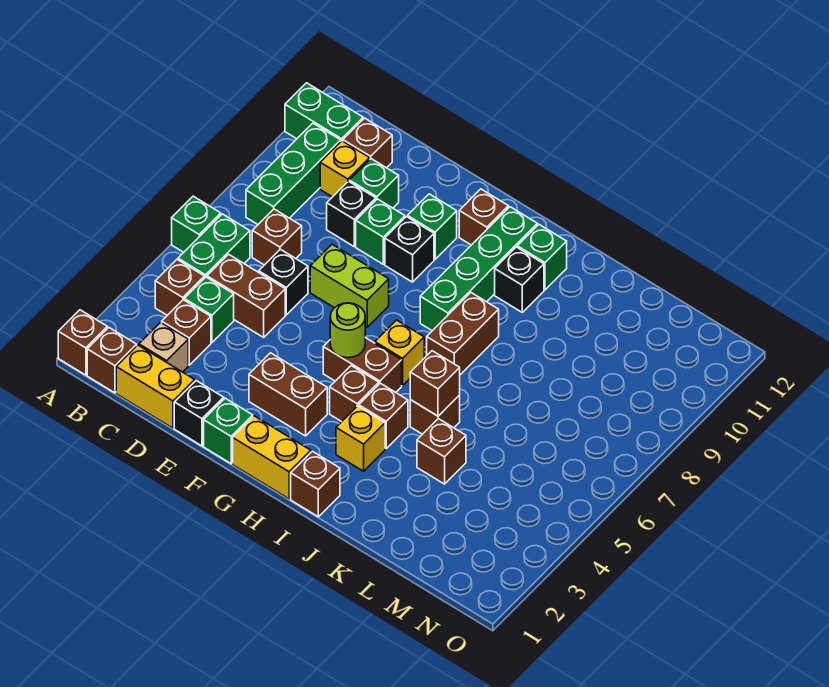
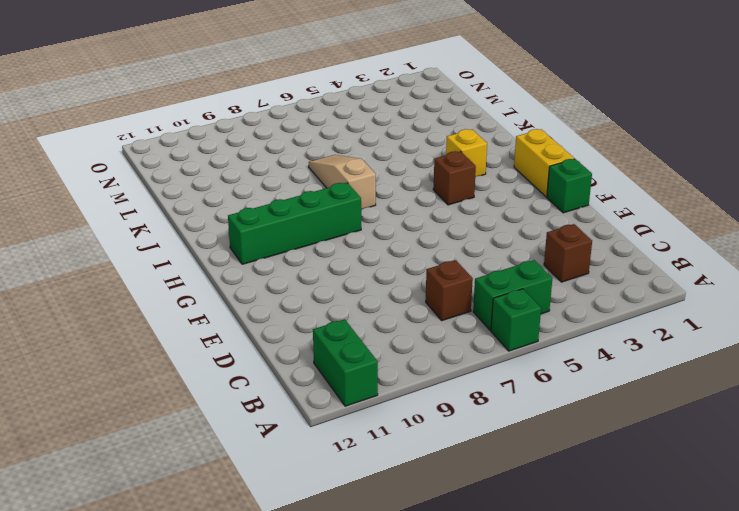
tan 1x3 slope [309,155,376,210] -> brown 1x2 brick [427,293,499,375]
none -> brown 1x1 brick [58,310,107,375]
none -> brown 1x1 brick [87,328,137,393]
none -> brown 1x1 brick [155,260,205,315]
none -> green 1x3 brick [246,123,341,224]

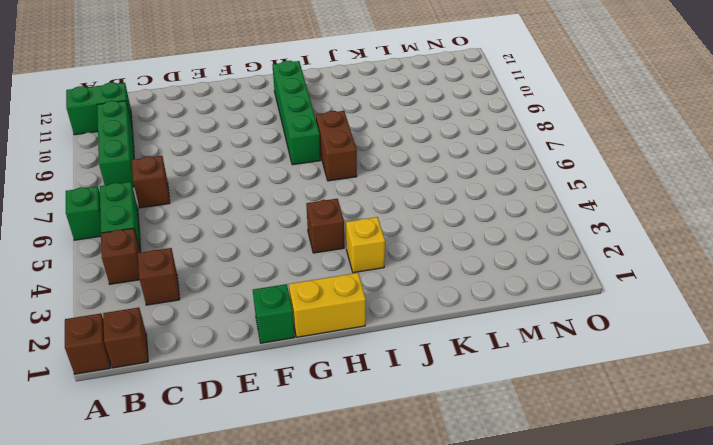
none -> yellow 1x2 brick [116,345,195,428]
none -> tan 1x1 brick [139,322,188,372]
none -> green 1x1 brick [184,277,234,342]
none -> brown 1x2 brick [207,254,285,337]

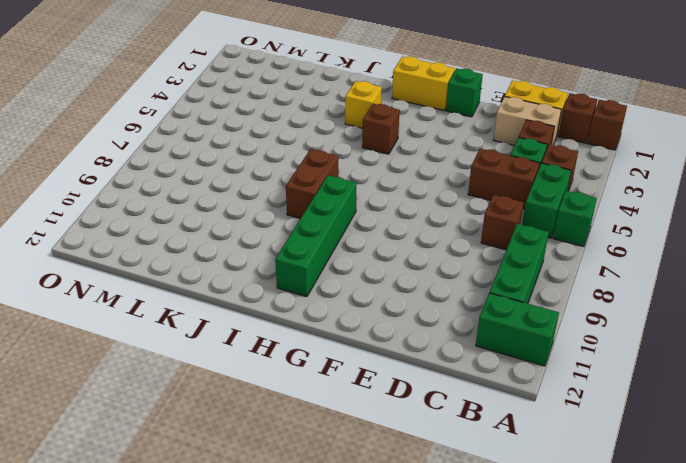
tan 1x2 brick [494,97,561,146] -> tan 1x1 brick [139,322,188,372]
none -> yellow 1x1 brick [320,141,370,197]
none -> brown 1x1 brick [343,118,392,168]
none -> black 1x1 brick [259,249,308,315]
none -> black 1x1 brick [327,181,376,246]

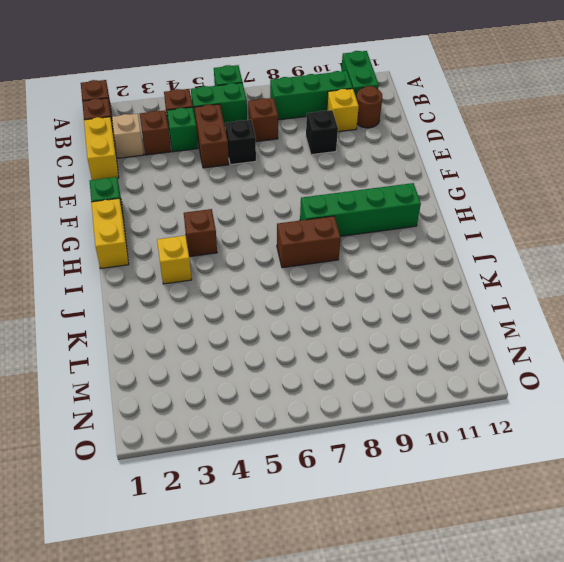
brown 1x1 round brick [356,86,382,128] -> brown 1x1 brick [343,118,392,168]
none -> green 1x1 brick [349,159,399,208]
none -> black 1x1 brick [174,381,224,446]
none -> lime 1x2 brick [310,245,389,327]
none -> green 1x1 brick [356,199,405,264]

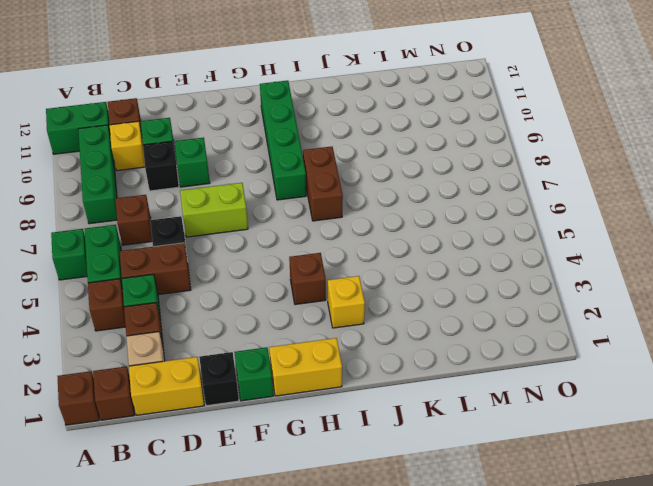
none -> brown 1x2 brick [249,353,327,436]
none -> black 1x1 brick [385,217,434,282]
none -> green 1x1 brick [408,194,457,259]
none -> brown 1x2 brick [323,338,402,392]

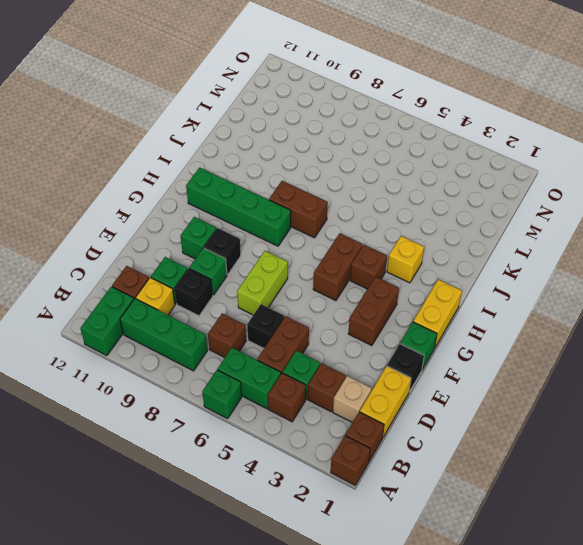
none -> brown 1x1 brick [459,189,508,245]
none -> yellow 1x1 brick [375,320,424,386]
none -> brown 1x1 brick [291,451,340,517]
none -> brown 1x1 brick [359,383,408,448]

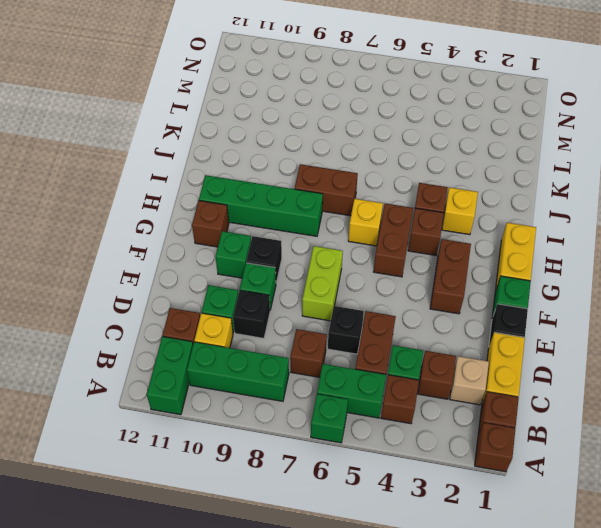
none -> brown 1x1 brick [291,451,340,517]
none -> black 1x1 brick [495,247,544,312]
none -> green 1x1 brick [517,225,567,290]
none -> brown 1x1 brick [410,395,460,434]

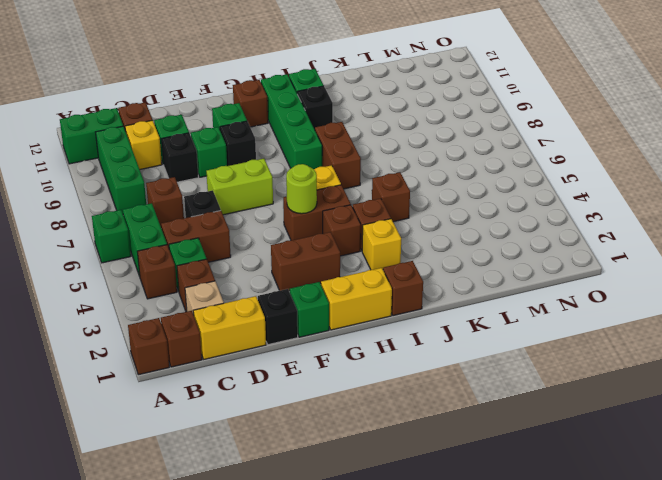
none -> brown 1x1 brick [417,419,466,484]
none -> brown 1x1 brick [410,351,460,416]

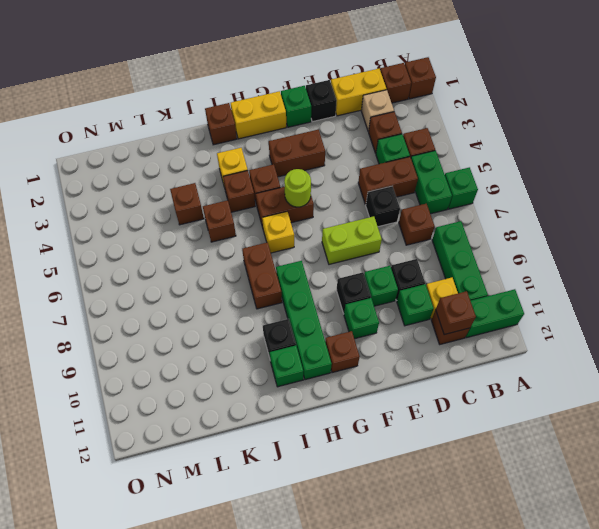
brown 1x1 brick [436,291,476,335] -> brown 1x1 brick moved to [410,351,460,416]

